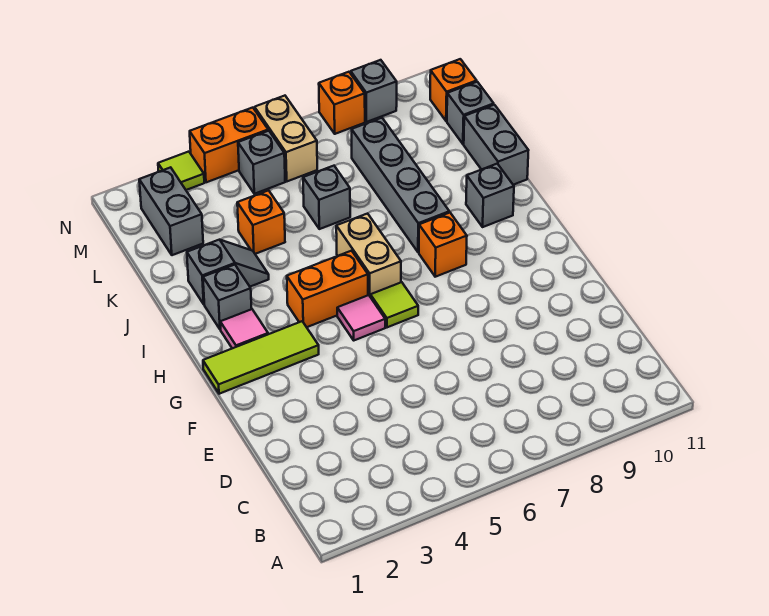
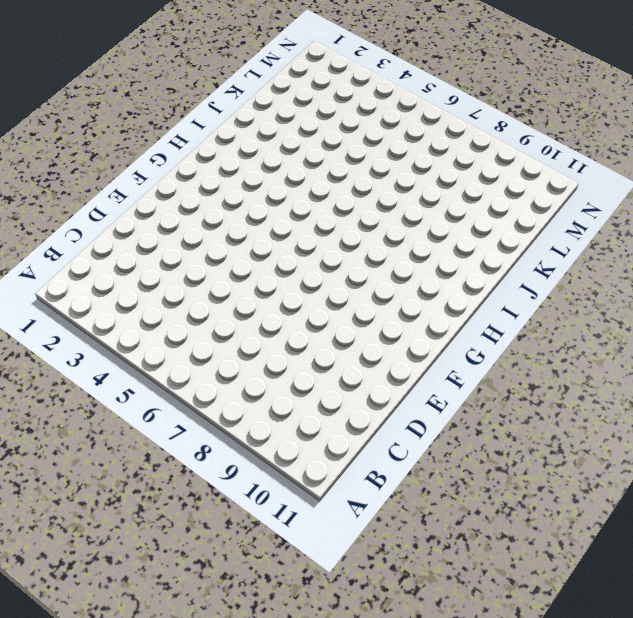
none -> lime 1x3 tile [203,321,319,394]
none -> pink 1x1 tile [337,295,385,340]
none -> lime 1x1 tile [370,282,418,327]

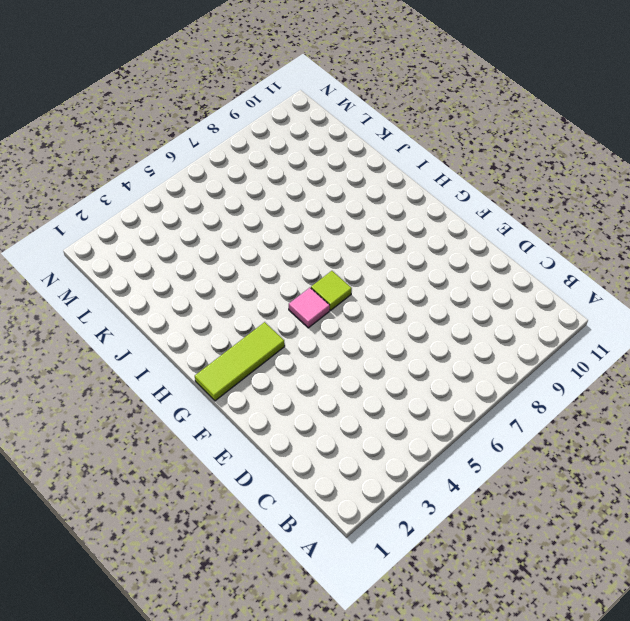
none -> pink 1x1 tile [220,309,268,348]
none -> orange 1x2 brick [287,251,368,327]
none -> tan 1x2 brick [336,213,401,296]

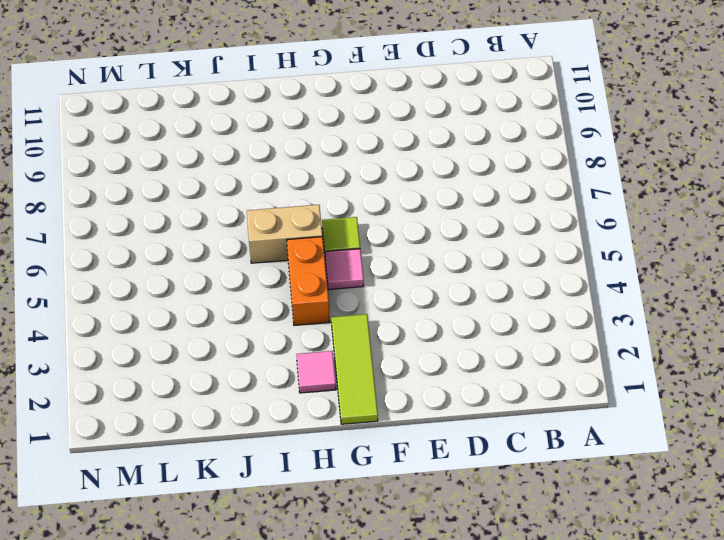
none -> orange 1x1 brick [419,213,467,277]
none -> grey 1x1 brick [203,265,252,329]
none -> grey 1x4 brick [352,118,449,252]

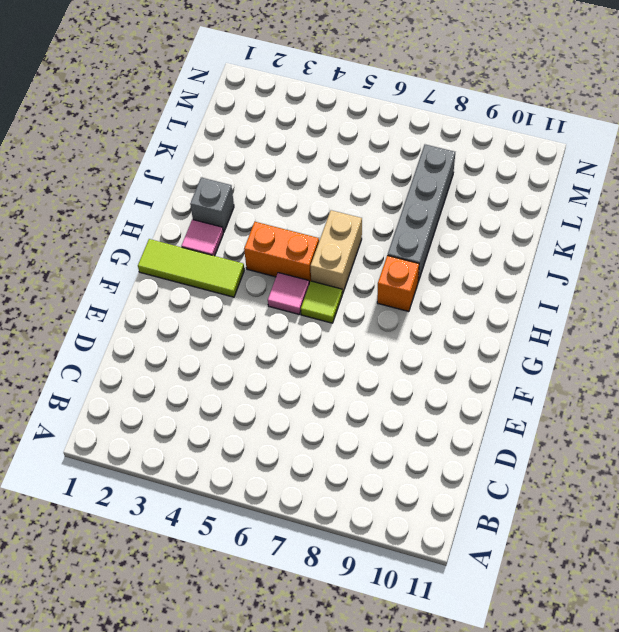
none -> grey 1x1 brick [466,164,514,227]
none -> grey 1x2 slope [187,240,269,304]
none -> grey 1x2 brick [464,105,529,185]

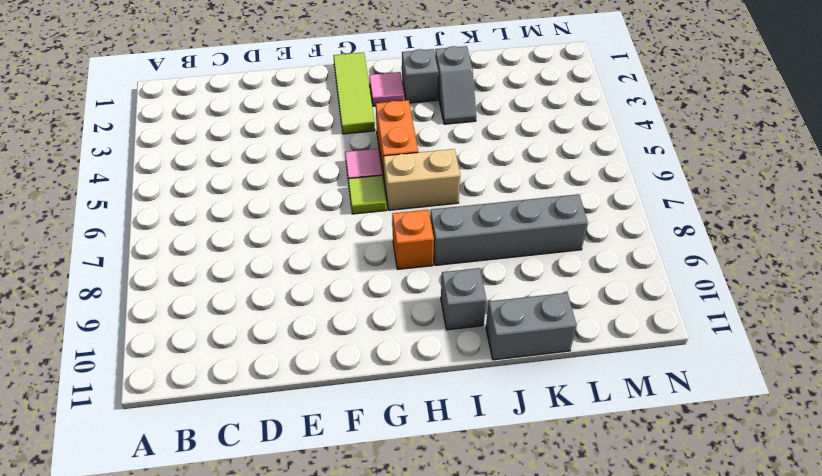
none -> orange 1x1 brick [237,190,285,254]
none -> grey 1x1 brick [303,166,350,229]
none -> grey 1x2 brick [139,167,203,255]

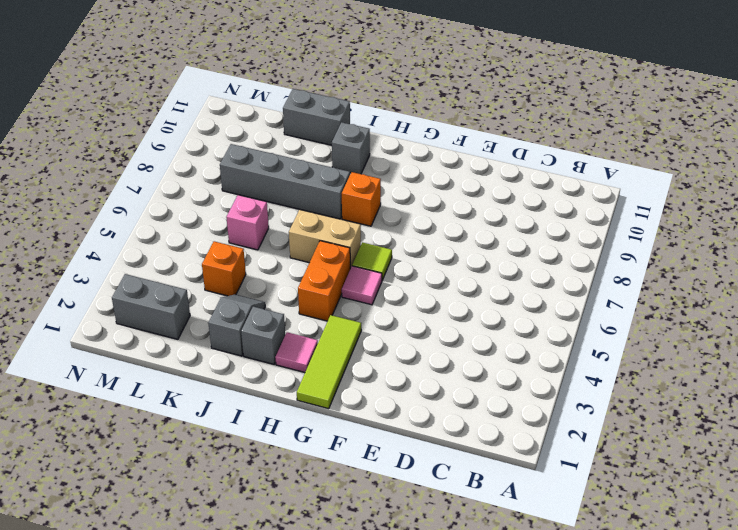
pink 1x1 brick [226,195,269,250] -> grey 1x1 brick [303,166,350,229]
none -> grey 1x1 brick [447,82,494,144]
none -> grey 1x1 brick [238,131,285,194]
none -> tan 1x2 brick [255,96,317,181]

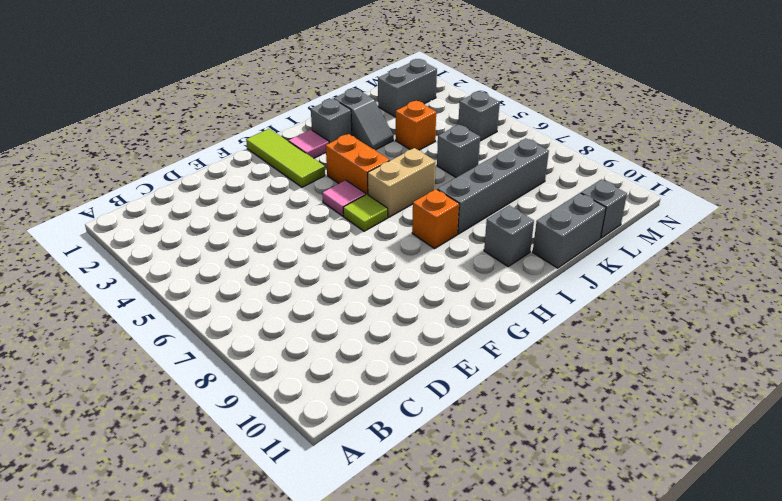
none -> tan 1x2 brick [255,96,317,181]
none -> orange 1x1 brick [430,59,477,121]
none -> lime 1x1 tile [158,152,204,190]

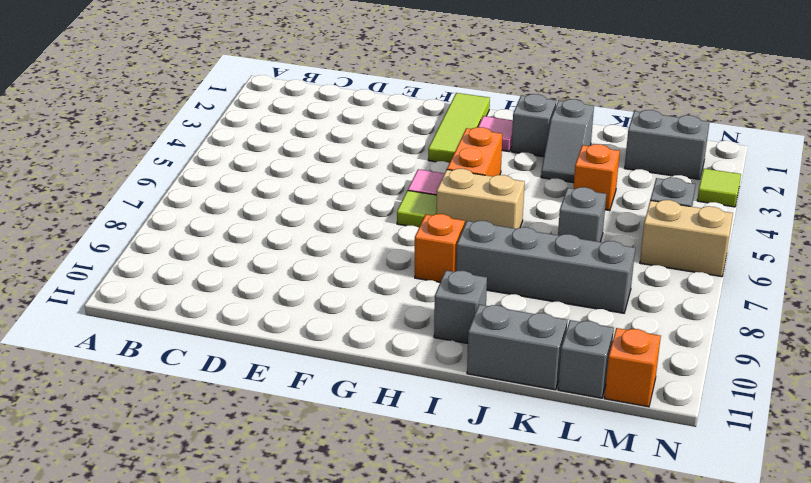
none -> orange 1x2 brick [190,108,268,182]
none -> orange 1x1 brick [319,72,365,134]
none -> grey 1x1 brick [351,60,397,122]

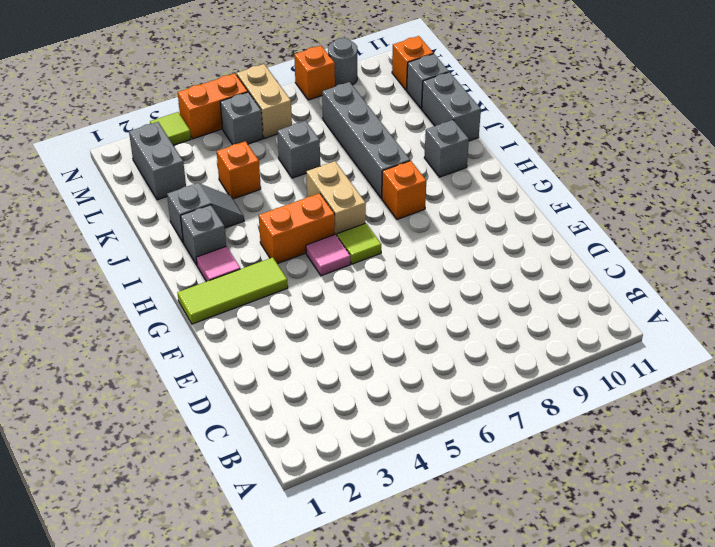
grey 1x1 round brick [328,38,357,86] -> grey 1x1 brick [351,60,397,122]

